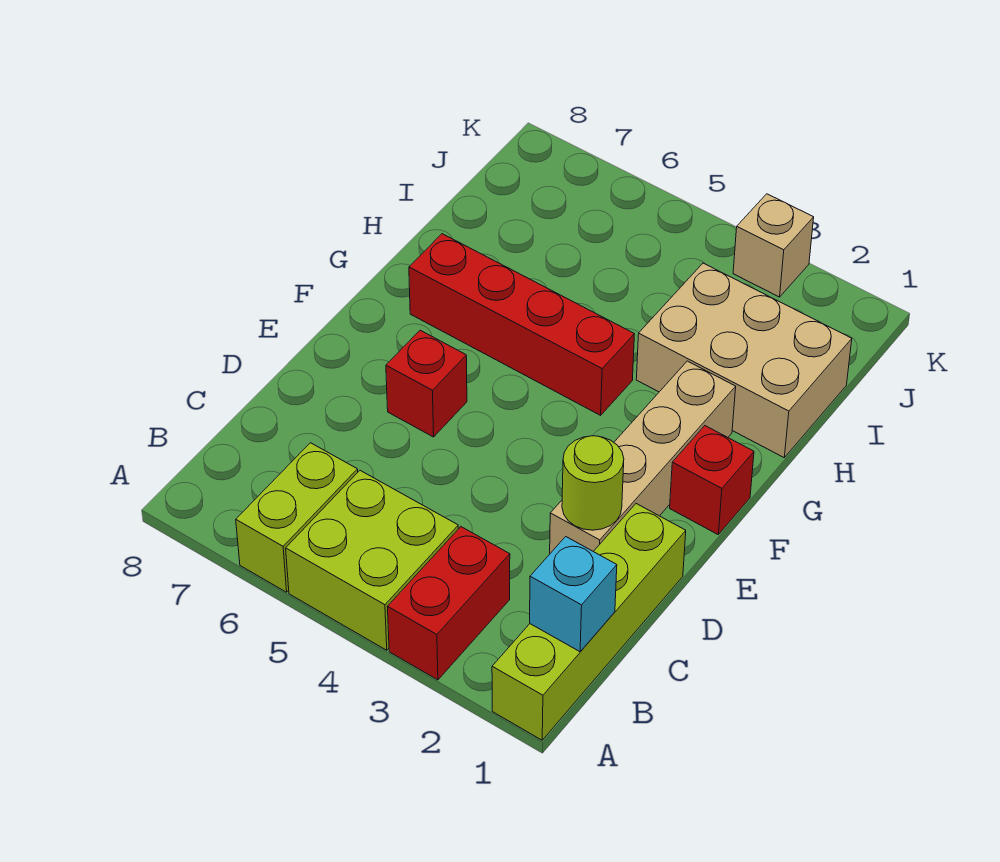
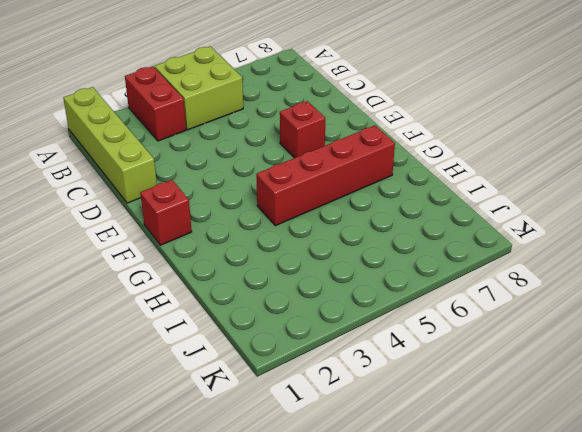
none -> lime 1x2 brick [236,443,358,592]
none -> tan 1x4 brick [550,361,736,553]
none -> tan 2x3 brick [636,263,852,457]

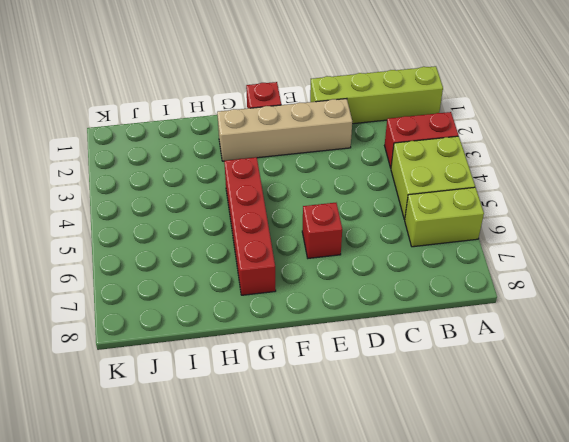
none -> tan 2x3 brick [636,263,852,457]
none -> tan 1x1 brick [733,194,814,297]
none -> cyan 1x1 brick [530,537,617,652]

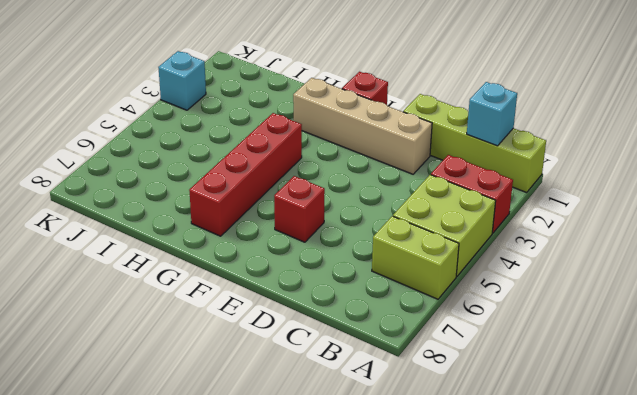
cyan 1x1 brick [158,51,206,110] -> tan 1x1 brick [733,194,814,297]
none -> tan 2x3 brick [636,263,852,457]
none -> lime 1x1 round brick [562,436,624,530]

